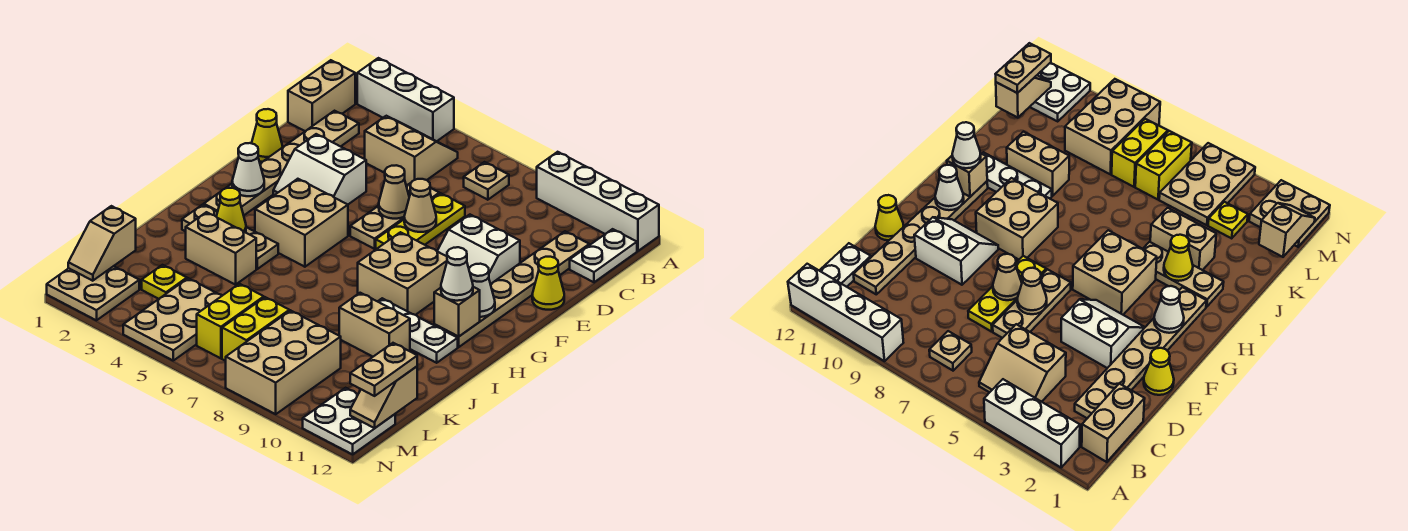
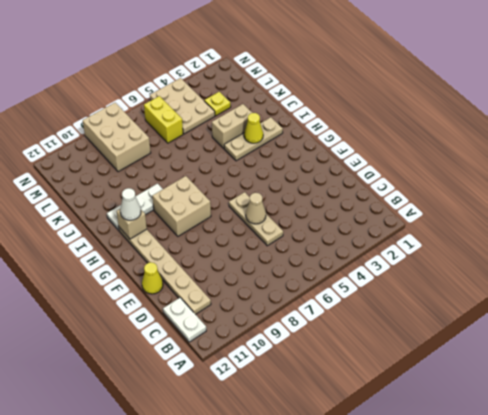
none -> white 1x3 brick [357,58,454,141]
none -> white 1x4 brick [537,152,659,251]
none -> tan 1x2 brick [288,60,355,131]
none -> tan 2x2 slope [365,116,458,185]

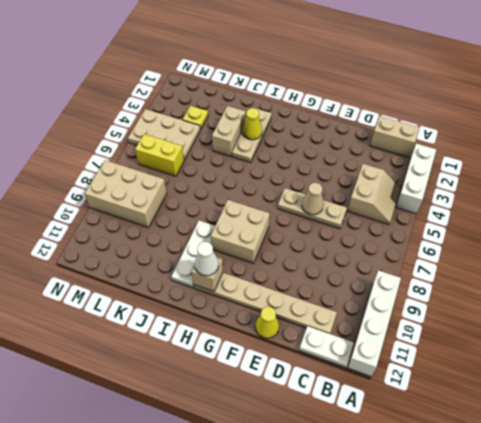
none -> tan 1x1 plate [464,162,509,200]
none -> tan 1x6 plate [204,111,359,215]
none -> yellow 1x3 plate [376,193,465,249]
none -> yellow 1x1 cone [252,109,283,162]

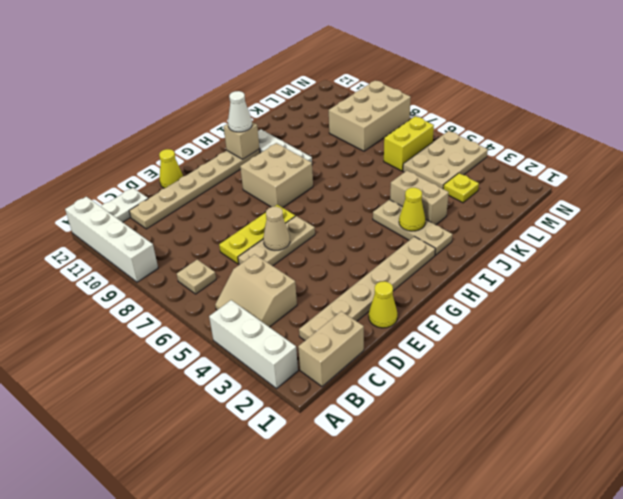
none -> white 2x2 slope [273,134,366,204]
none -> white 2x2 slope [437,215,520,284]
none -> tan 2x2 brick [255,179,348,267]
none -> tan 1x2 brick [339,293,410,357]

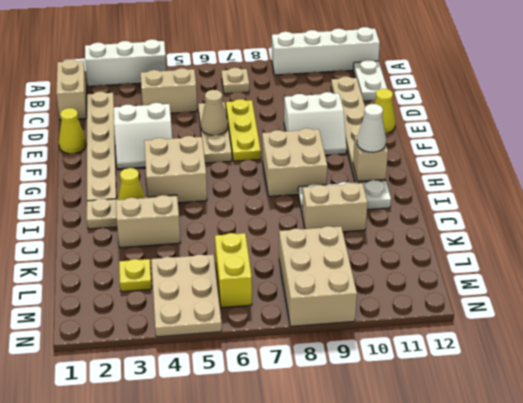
none -> yellow 1x2 brick [222,297,289,361]
none -> tan 2x2 plate [47,266,139,320]
none -> white 2x2 plate [303,388,395,454]
none -> tan 1x1 cone [404,179,436,232]

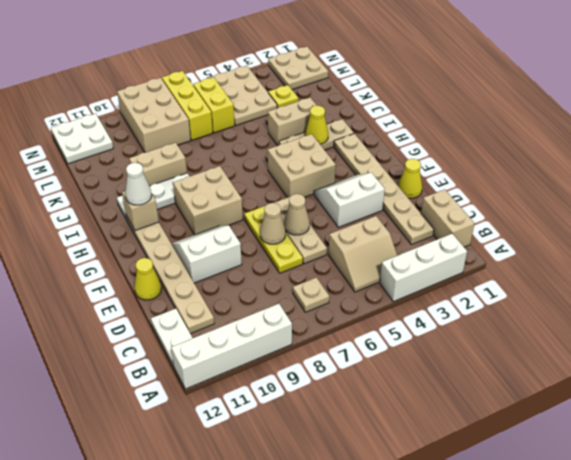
yellow 1x3 brick [162,71,213,140] -> yellow 1x2 brick [222,297,289,361]
none -> white 1x1 cone [232,143,264,196]
none -> white 1x1 cone [469,264,495,317]
none -> tan 1x2 slope [68,206,136,281]
none -> tan 1x2 slope [350,367,417,428]

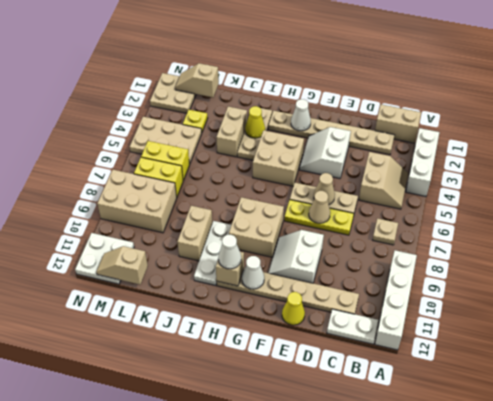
none -> yellow 1x1 cone [252,109,283,162]
none -> tan 1x2 plate [350,343,417,396]

